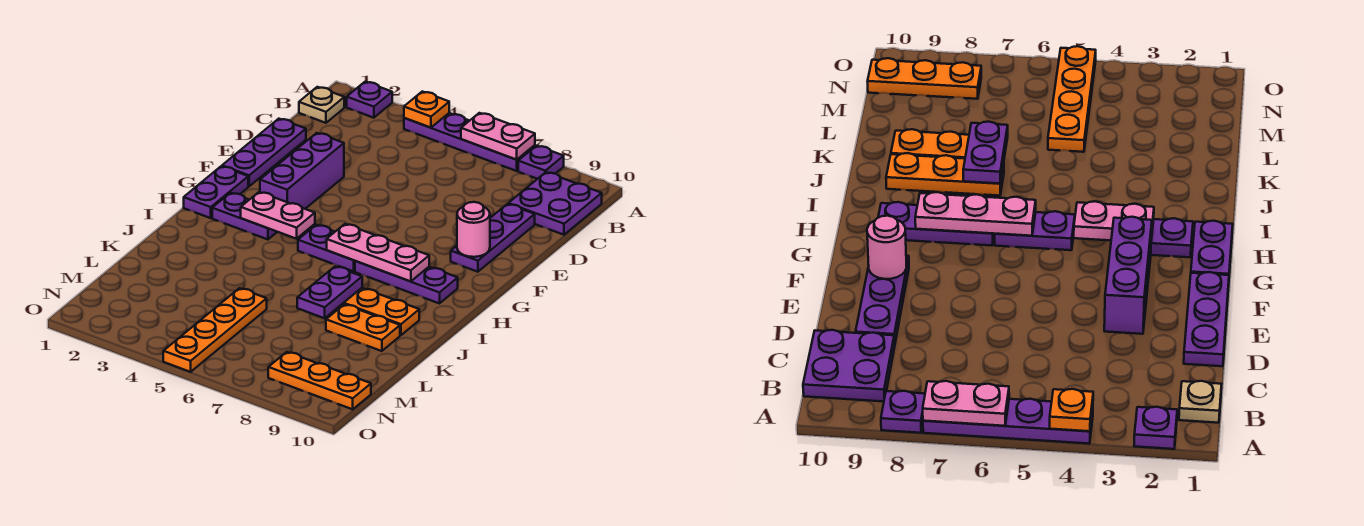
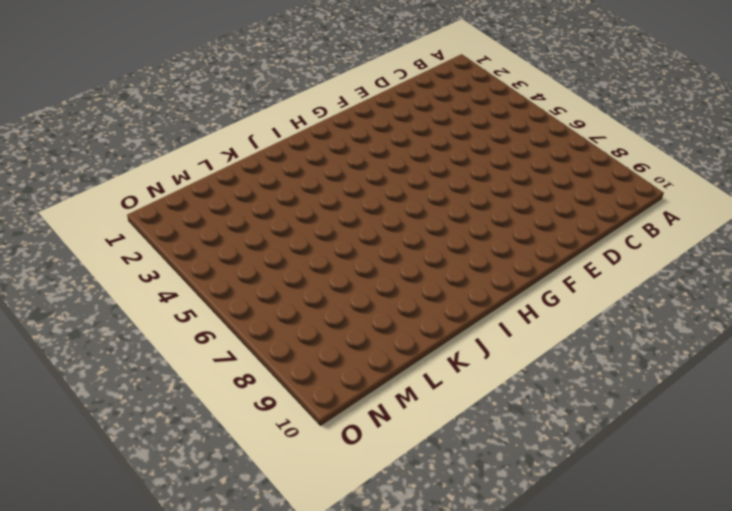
none -> purple 1x1 plate [347,82,392,118]
none -> purple 1x4 plate [404,113,535,171]
none -> purple 1x1 plate [518,146,564,179]

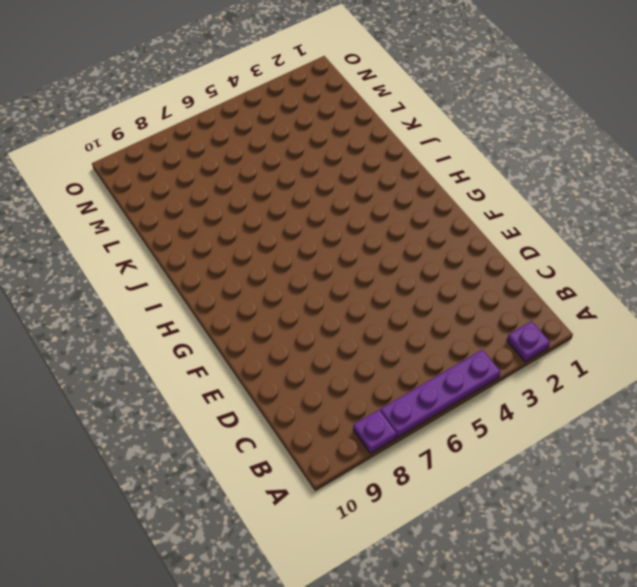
none -> tan 1x1 plate [299,87,344,123]
none -> purple 2x2 plate [508,172,602,235]
none -> purple 1x3 plate [222,119,306,186]

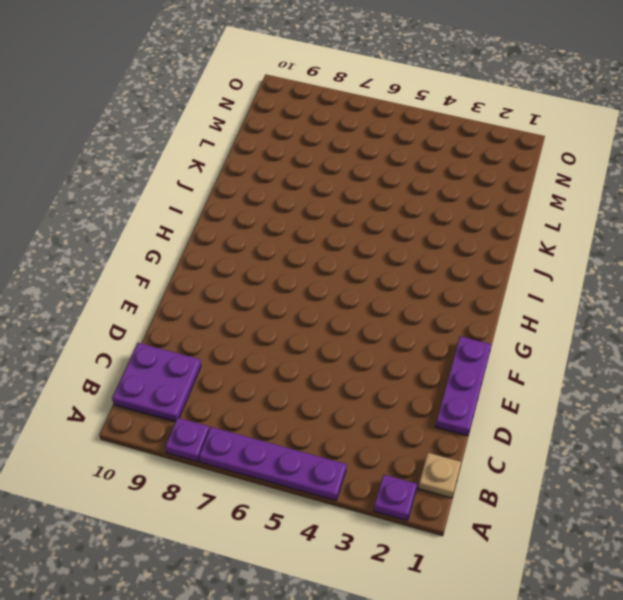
none -> purple 1x3 plate [451,204,535,272]
none -> purple 1x3 brick [260,133,344,209]
none -> purple 1x2 plate [184,166,248,218]

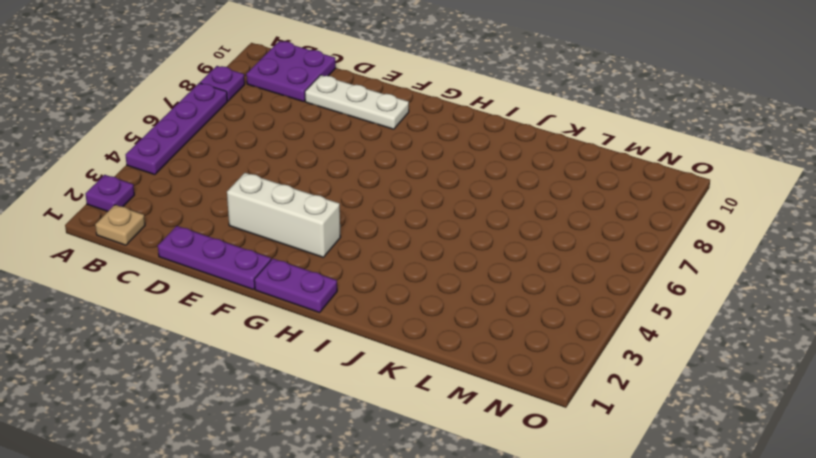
white 1x3 plate [305,75,409,129] -> purple 1x3 plate [451,204,535,272]
white 1x3 brick [227,173,341,257] -> purple 1x3 brick [260,133,344,209]
none -> purple 1x2 plate [212,193,277,239]
none -> purple 1x2 plate [298,225,355,271]
none -> purple 1x3 plate [355,261,458,304]

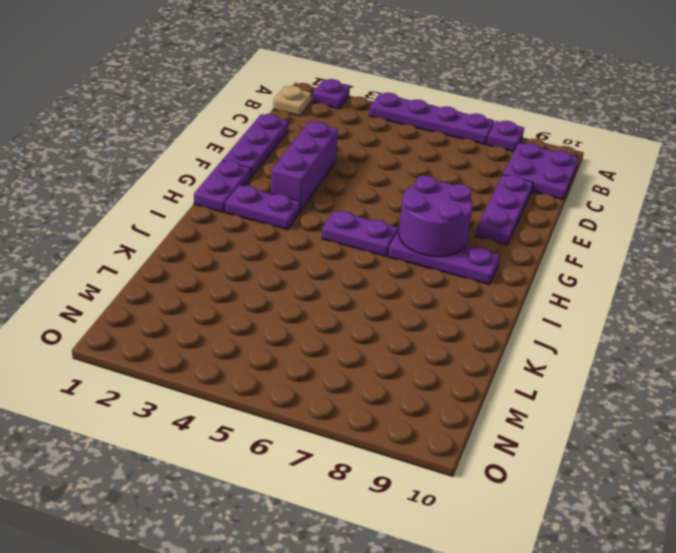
purple 2x2 round brick [399,175,473,257] -> pink 1x3 plate [327,224,429,282]
none -> orange 1x3 plate [334,288,419,335]
none -> orange 1x2 plate [326,304,400,351]
none -> orange 1x4 plate [163,288,267,372]

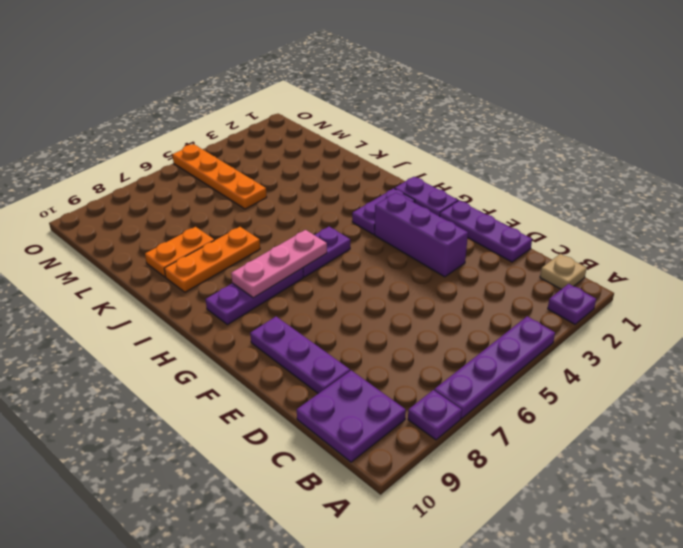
none -> orange 1x3 plate [268,352,371,409]
none -> orange 1x1 plate [404,92,449,128]
none -> pink 1x2 plate [461,113,535,160]

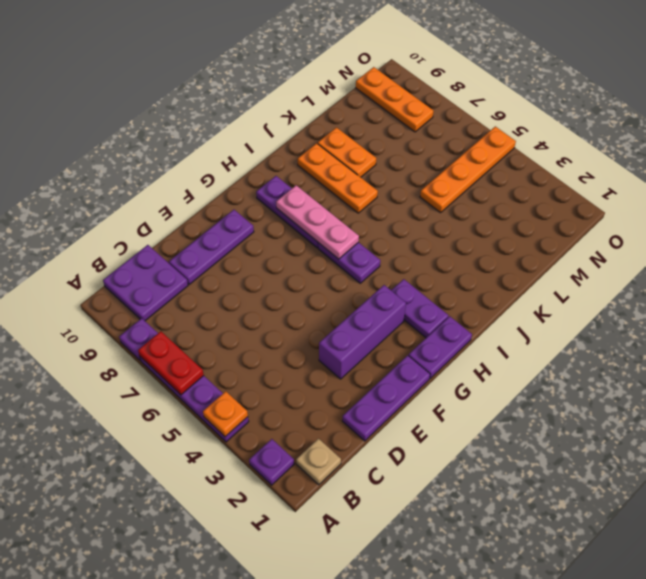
red 1x2 plate [138,331,204,395] -> pink 1x2 plate [461,113,535,160]
none -> pink 1x1 round brick [457,202,490,257]
none -> pink 1x2 plate [241,192,315,239]
none -> purple 1x2 plate [297,266,362,318]

